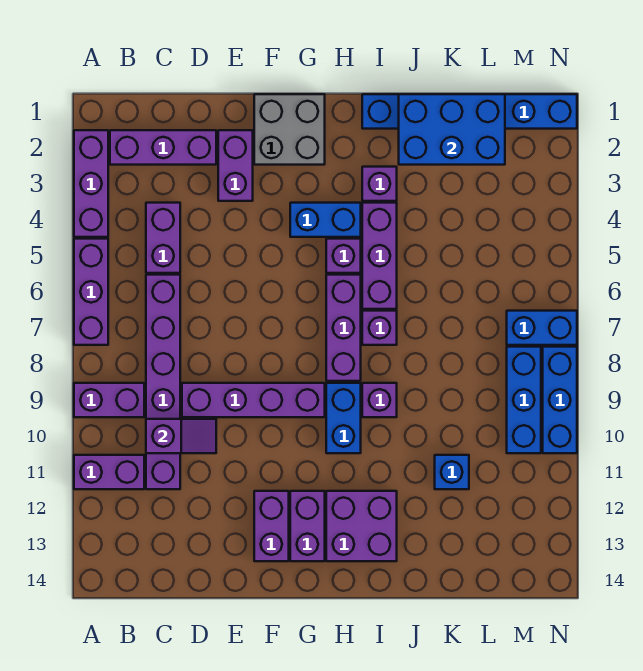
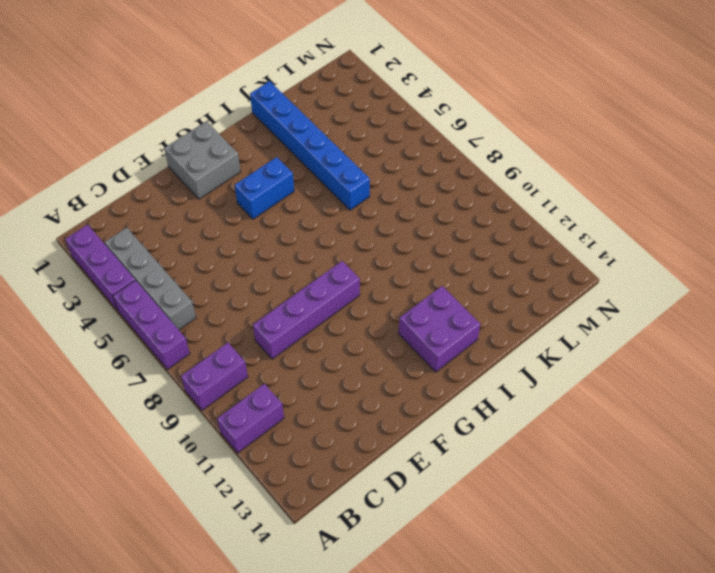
grey 1x4 brick [105,227,196,330] -> none
blue 1x6 brick [250,81,370,210] -> blue 1x6 brick turned to [362,94,577,129]
none -> purple 1x3 brick [110,130,216,165]
none -> purple 1x2 brick [146,203,180,273]
none -> purple 1x6 brick [146,275,180,489]

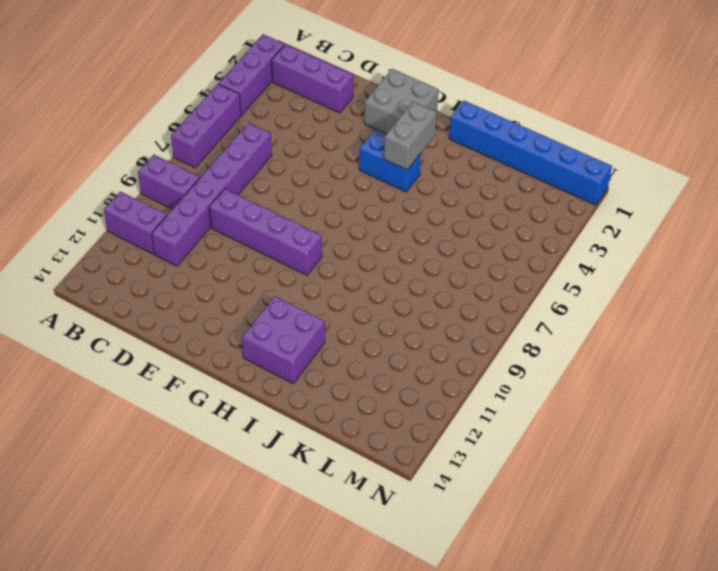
grey 1x2 brick [384,101,437,170] -> none
none -> purple 1x2 brick [146,203,180,273]
none -> purple 1x2 brick [218,130,253,201]
none -> purple 1x2 brick [254,491,289,561]

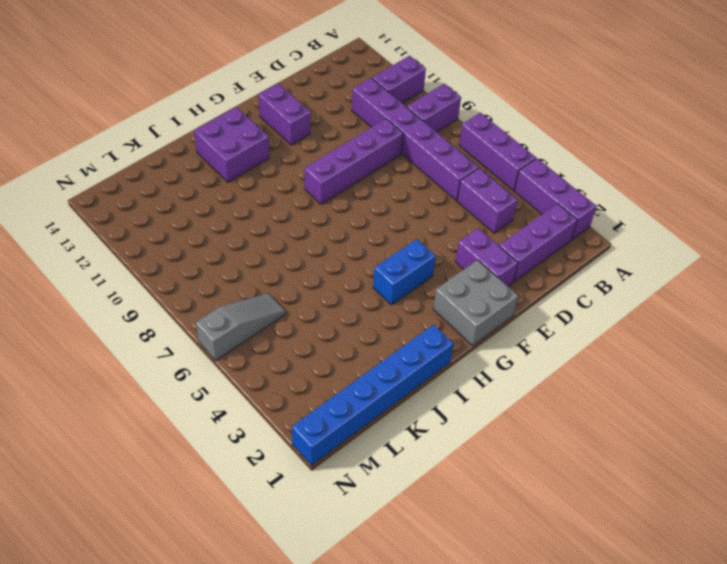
grey 1x3 slope [196,293,286,361] -> none
none -> purple 1x2 brick [290,491,325,561]
none -> purple 1x1 brick [326,239,361,273]
none -> purple 1x3 brick [326,275,361,381]

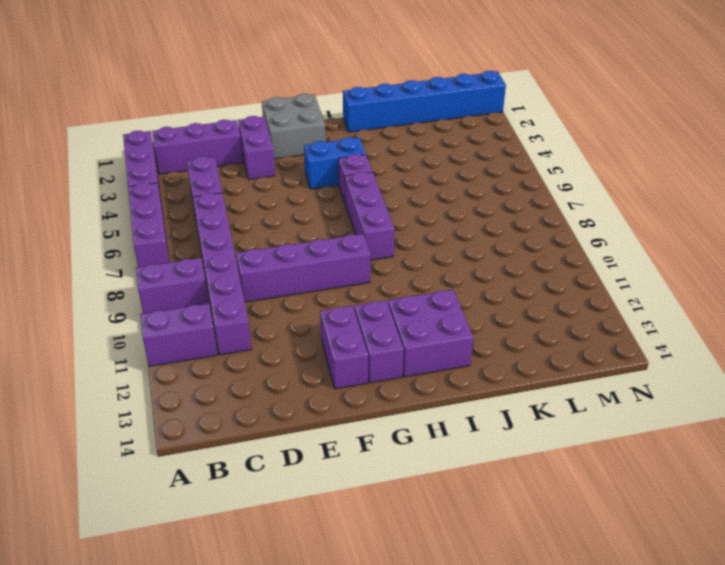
none -> blue 1x2 brick [326,383,361,453]
none -> purple 1x1 brick [362,167,397,201]
none -> purple 1x3 brick [362,203,397,309]

